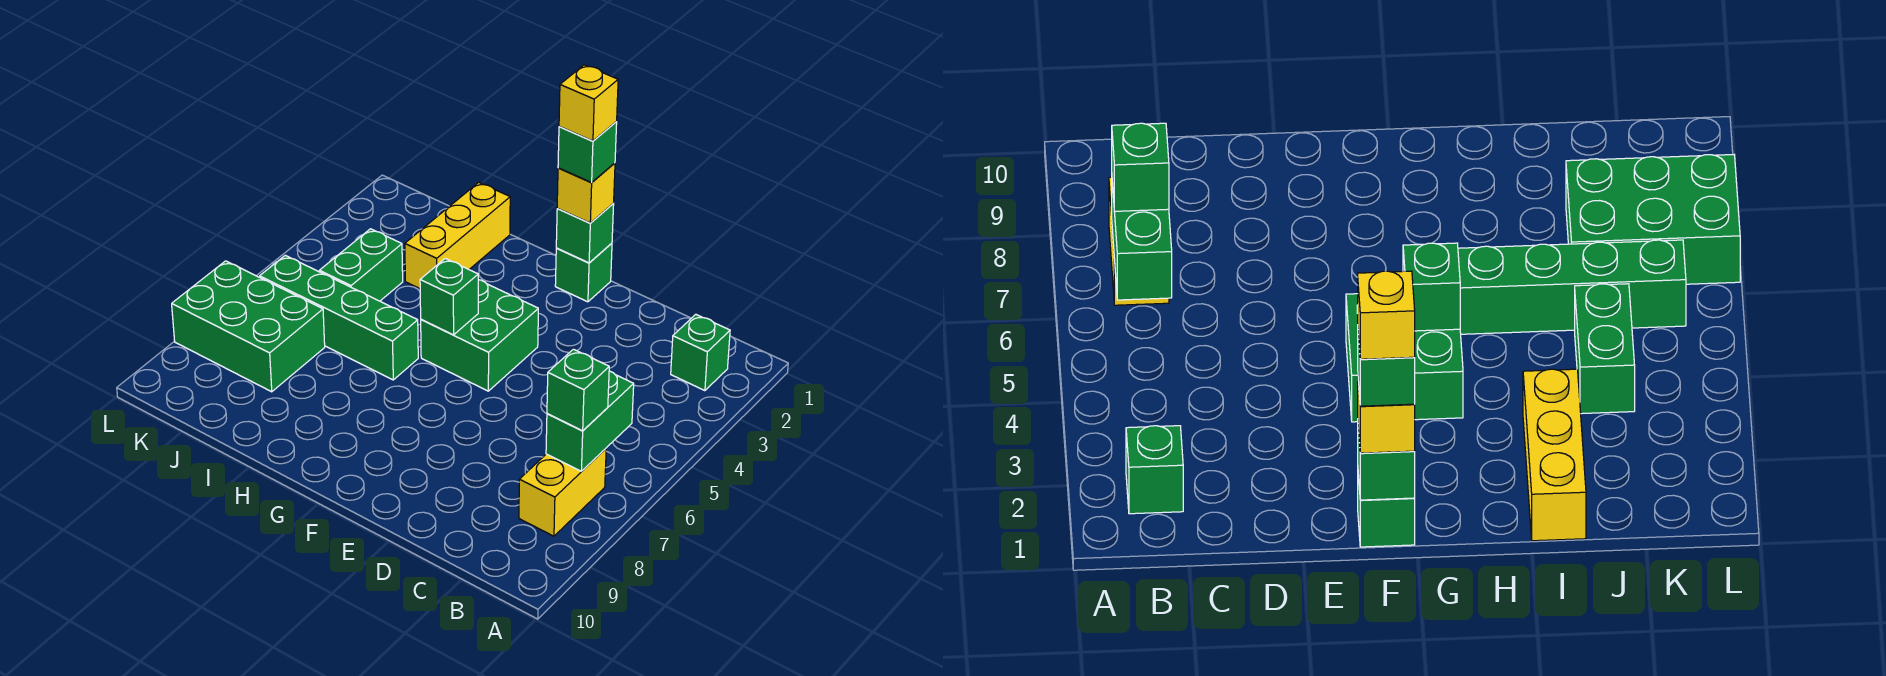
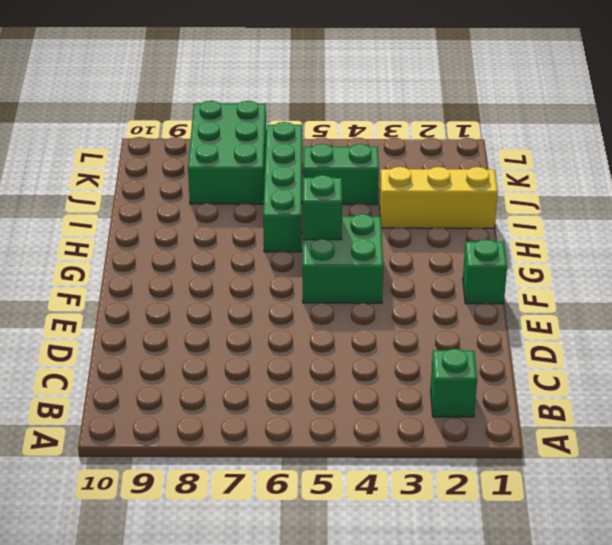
none -> yellow 1x2 brick [519,449,606,536]
none -> green 1x2 brick [546,371,634,471]
none -> green 1x1 brick [556,204,614,263]

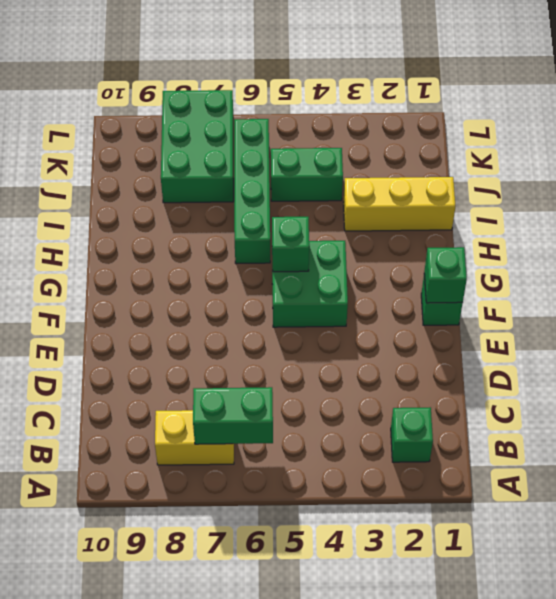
none -> green 1x1 brick [547,349,609,431]
none -> yellow 1x1 brick [557,163,615,223]
none -> green 1x1 brick [558,122,617,182]

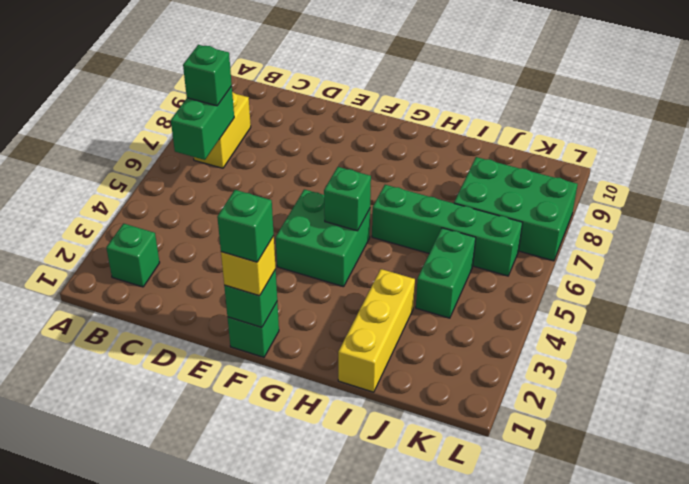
none -> yellow 1x1 brick [559,65,618,141]

